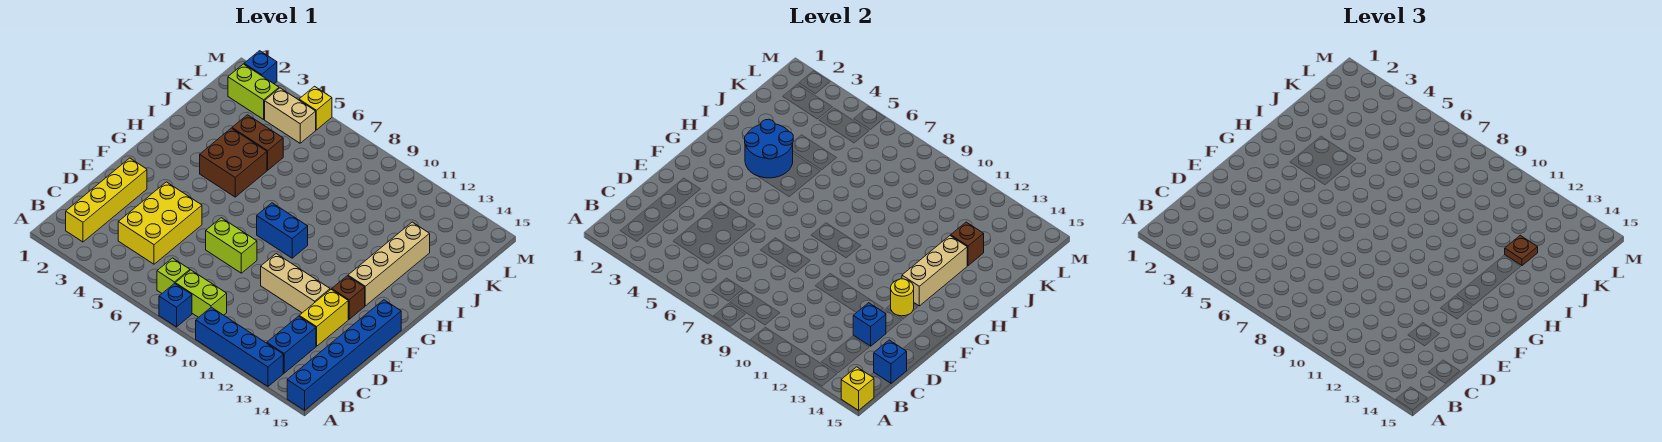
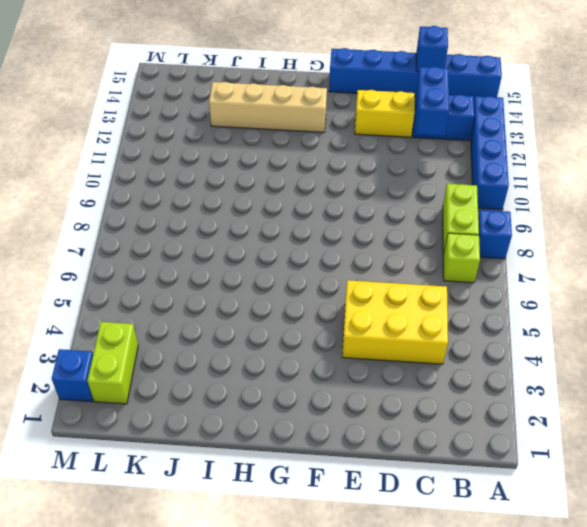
blue 1x2 brick [416,66,449,136] -> blue 1x2 brick moved to [257,203,308,258]
none -> yellow 1x4 brick [66,158,147,242]
none -> lime 1x2 brick [206,218,257,273]
none -> tan 1x3 brick [261,254,330,313]

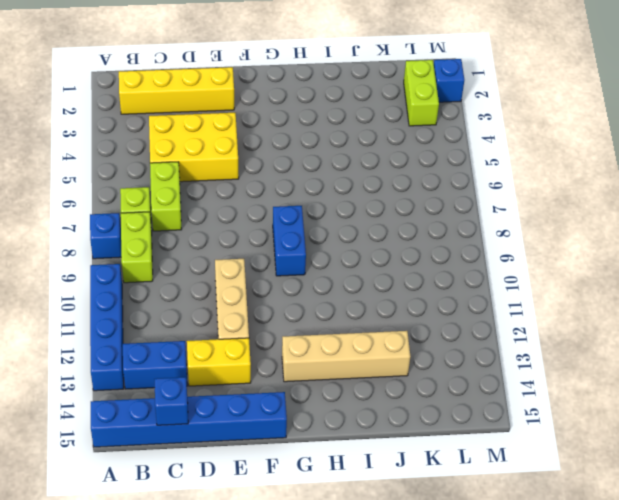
lime 1x2 brick [150,162,182,231] -> lime 1x2 brick moved to [206,218,257,273]
none -> brown 1x1 brick [332,276,365,319]
none -> brown 2x2 brick [200,128,267,197]
none -> brown 1x2 brick [232,115,283,170]

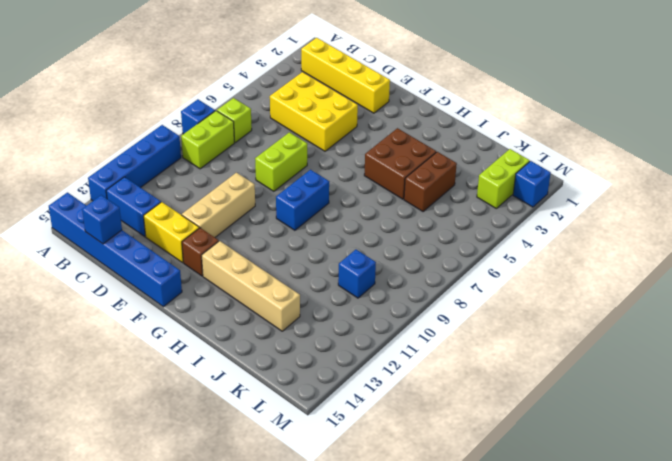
blue 1x1 brick [338,250,376,298] -> blue 1x1 brick moved to [853,303,886,346]
none -> tan 1x2 brick [265,88,316,143]
none -> yellow 1x1 brick [299,86,332,130]
none -> yellow 1x1 brick [841,367,874,410]

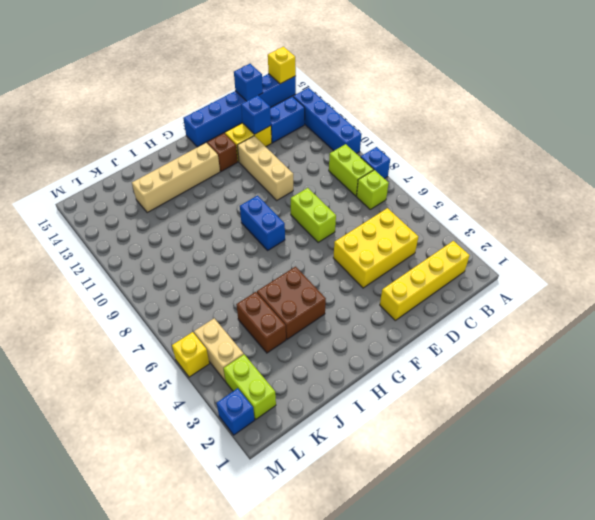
none -> yellow 1x1 round brick [891,279,914,316]
none -> tan 1x3 brick [902,236,967,306]
none -> blue 2x2 round brick [745,119,793,178]

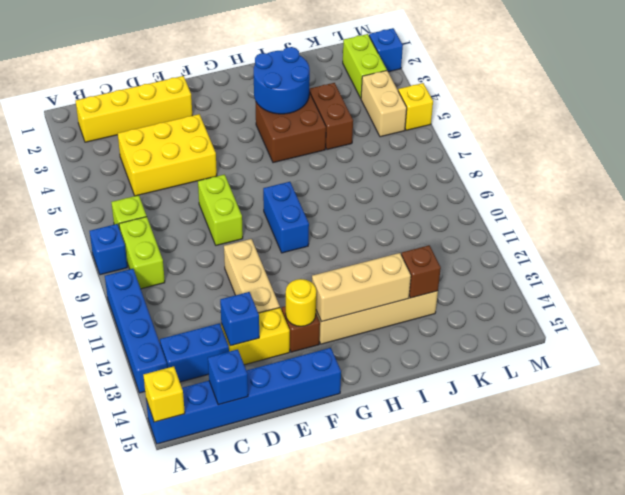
none -> brown 1x1 plate [1505,235,1538,266]

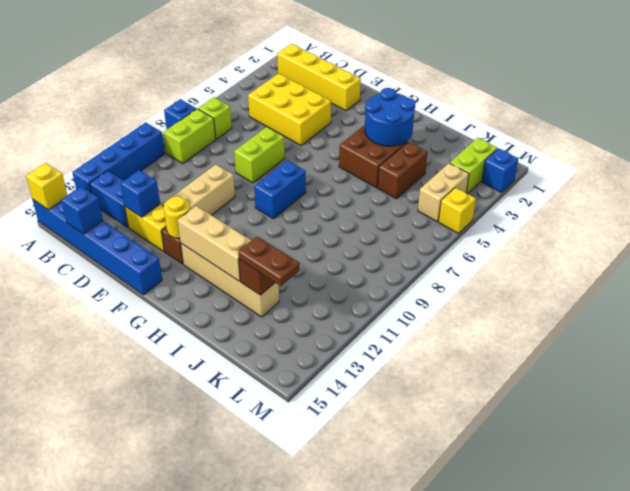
brown 1x2 plate [238,237,300,286] -> brown 1x1 plate [1505,235,1538,266]

